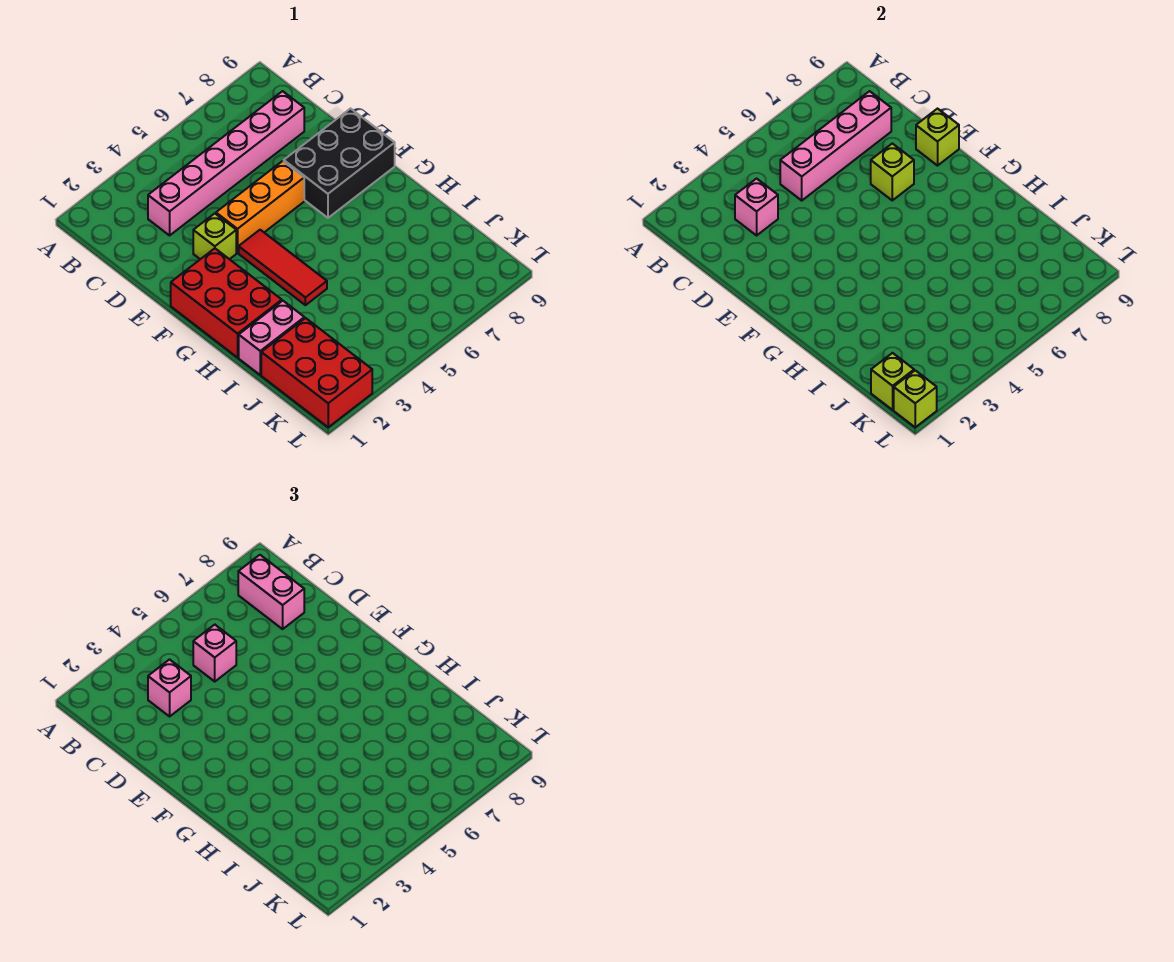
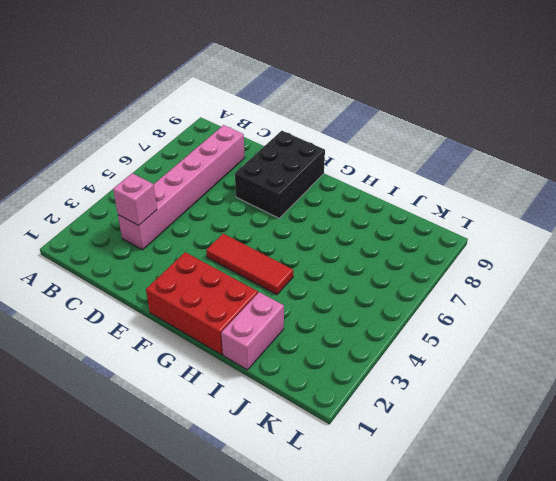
none -> lime 1x1 brick [193,213,236,259]
none -> orange 1x3 brick [216,161,304,253]
none -> red 2x3 brick [261,318,372,427]

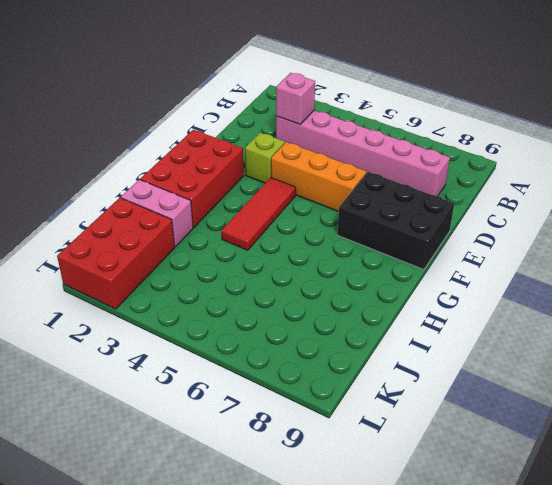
none -> pink 1x4 brick [780,91,891,200]
none -> lime 1x1 brick [871,143,914,200]
none -> lime 1x1 brick [916,109,959,166]

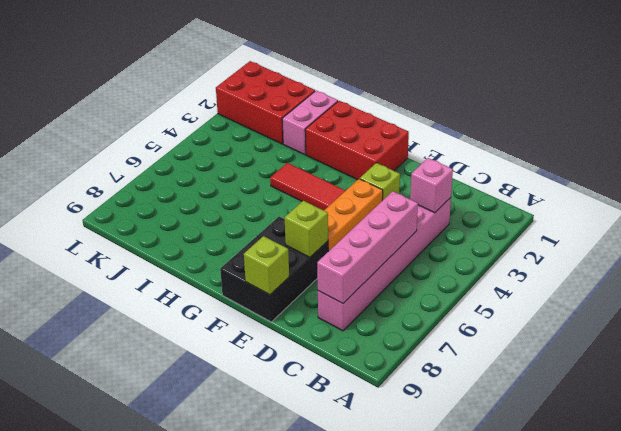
none -> lime 1x1 brick [871,353,914,410]
none -> lime 1x1 brick [894,370,937,427]
none -> pink 1x2 brick [238,555,304,629]

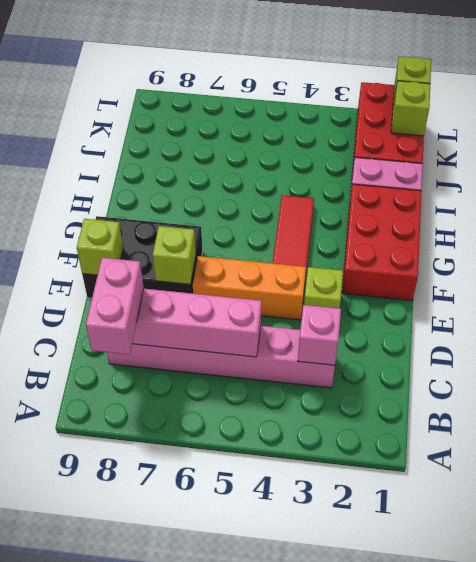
none -> pink 1x1 brick [148,660,191,716]
none -> pink 1x1 brick [193,625,236,681]

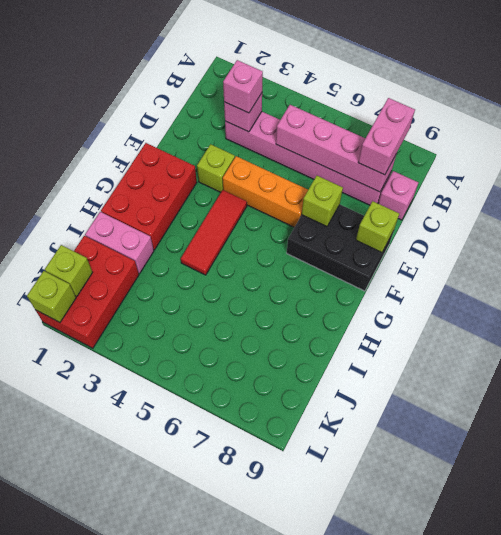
pink 1x1 brick [378,171,418,220] -> pink 1x1 brick moved to [193,625,236,681]

